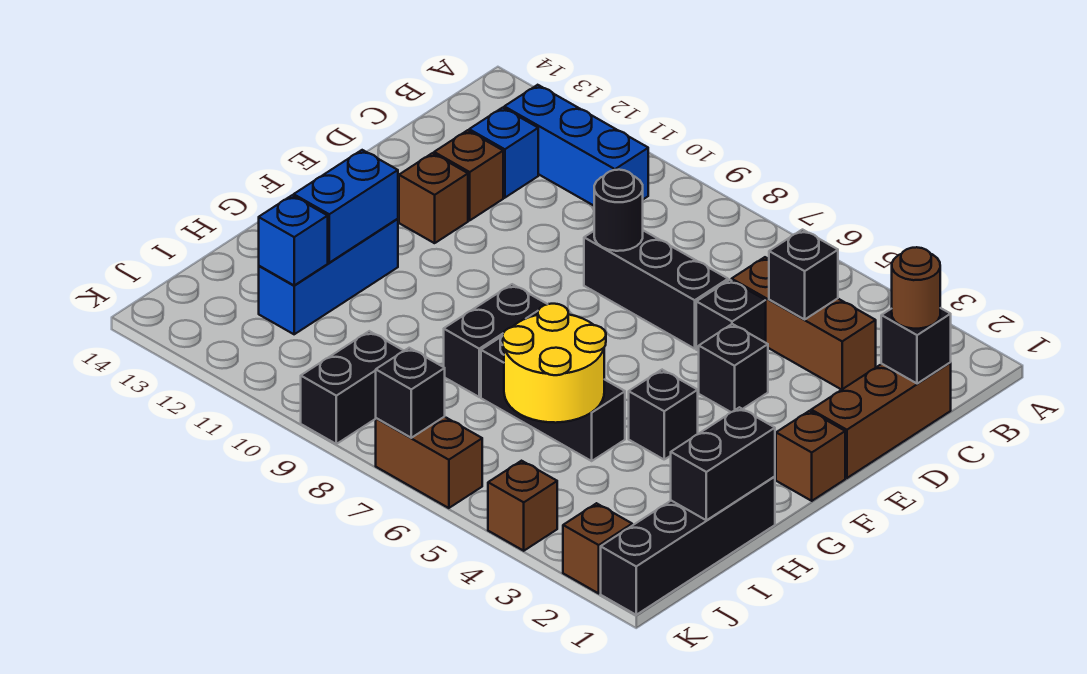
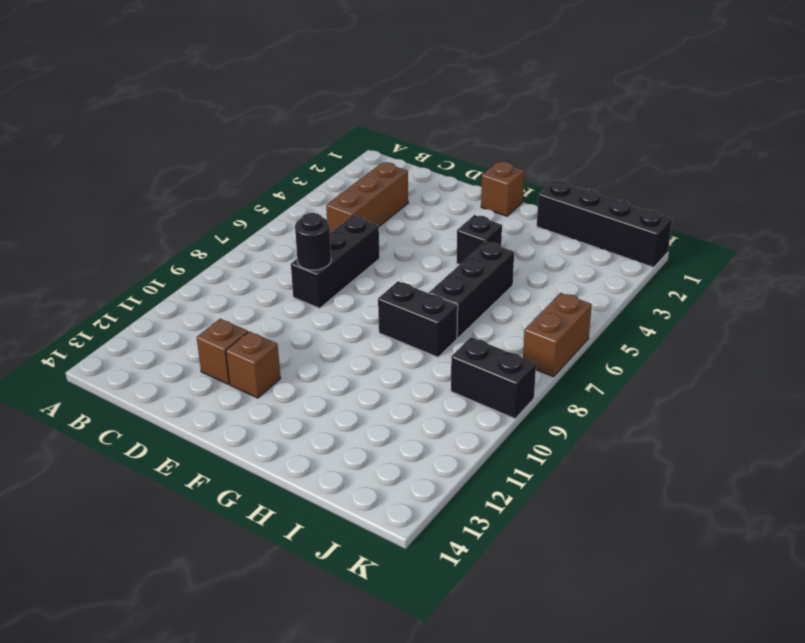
none -> blue 1x3 brick [504,85,648,206]
none -> brown 1x3 brick [811,363,951,478]
none -> blue 1x1 brick [469,108,538,198]

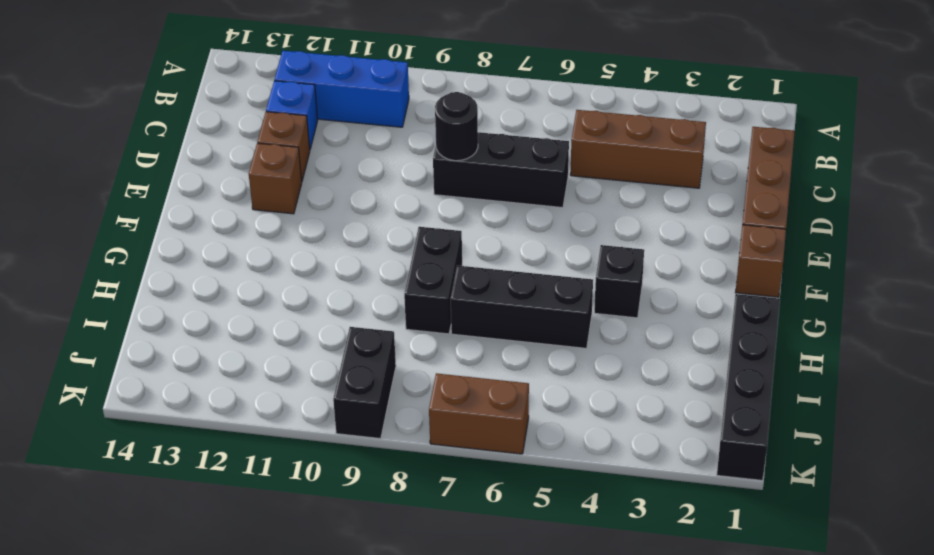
none -> black 1x1 brick [696,280,766,351]
none -> black 1x1 brick [699,324,768,412]
none -> blue 1x3 brick [259,219,398,334]

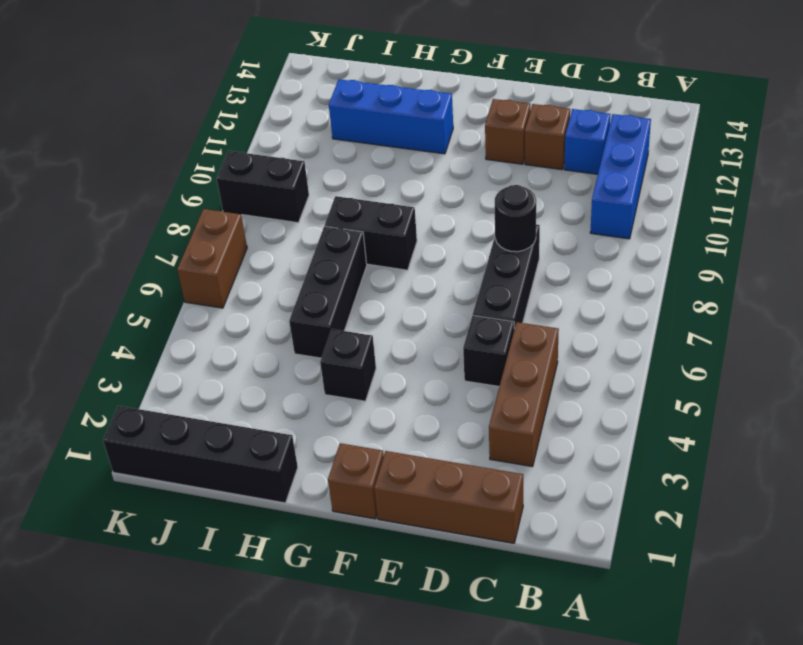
none -> black 1x1 brick [699,324,768,412]
none -> brown 1x1 brick [563,503,632,593]
none -> brown 1x1 brick [488,461,557,551]

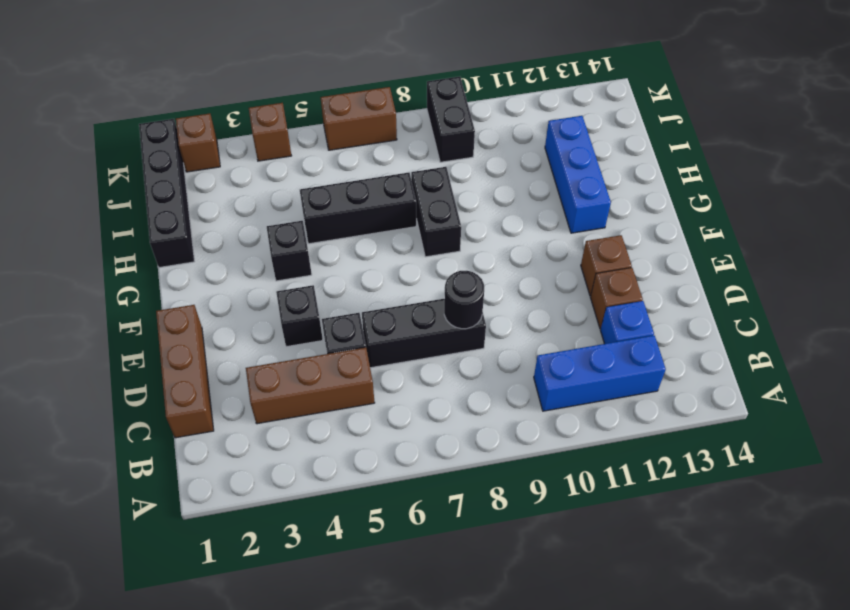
none -> brown 1x1 brick [776,411,845,501]
none -> black 1x1 brick [881,308,951,384]
none -> black 1x1 brick [769,230,838,319]

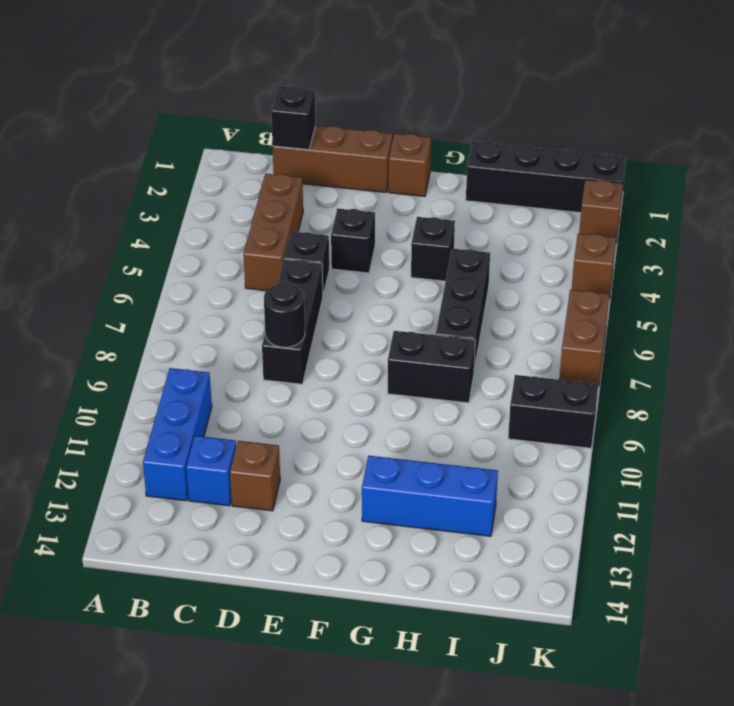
none -> brown 1x1 brick [399,153,468,243]
none -> black 1x1 brick [769,230,838,319]
none -> blue 1x2 brick [294,150,398,263]

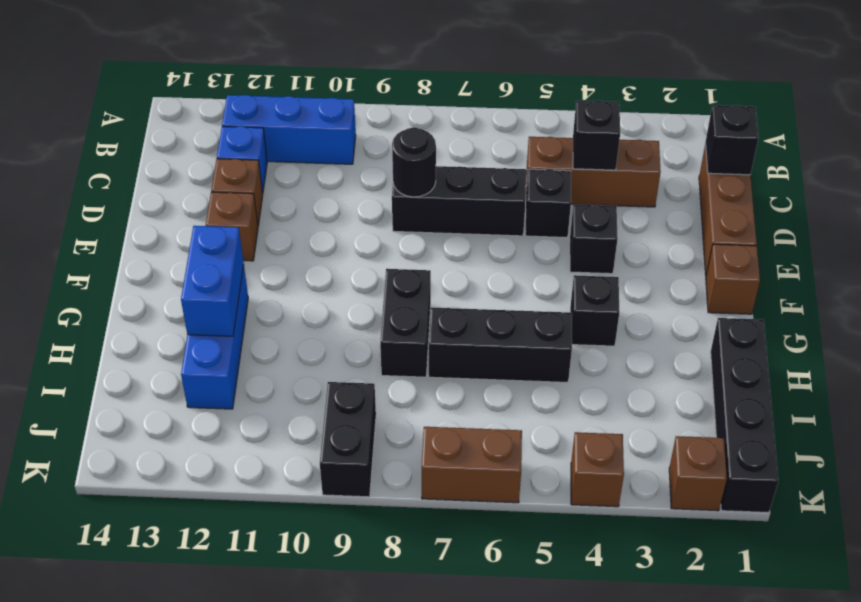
none -> black 1x2 brick [671,407,775,520]
none -> yellow 2x2 round brick [503,304,606,423]
none -> blue 1x1 brick [259,196,328,286]

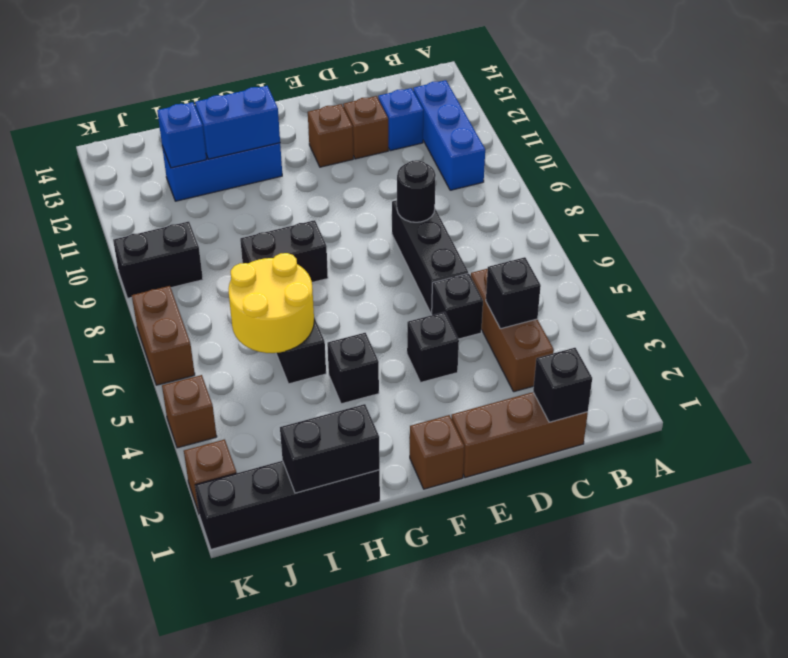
none -> black 1x1 brick [376,348,445,438]
none -> brown 1x1 round brick [892,247,940,329]

